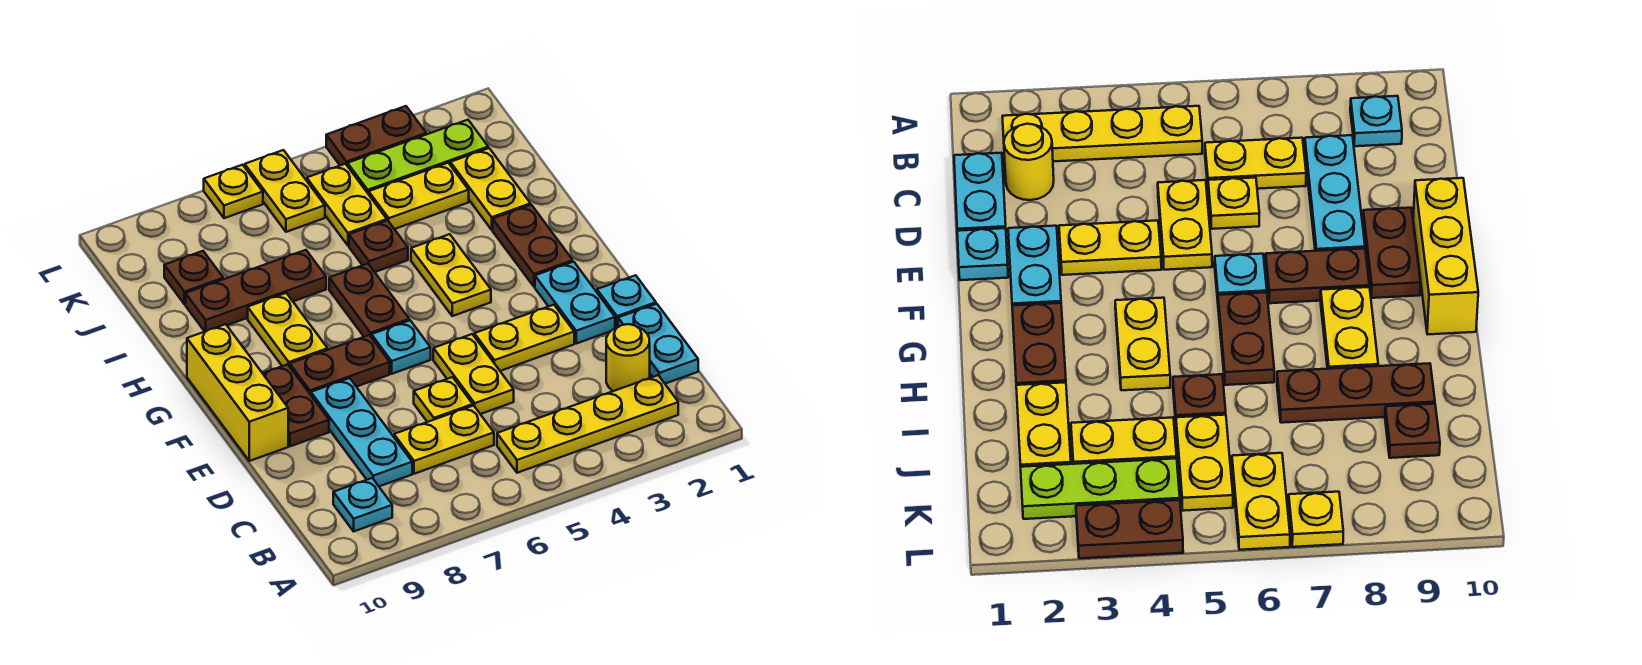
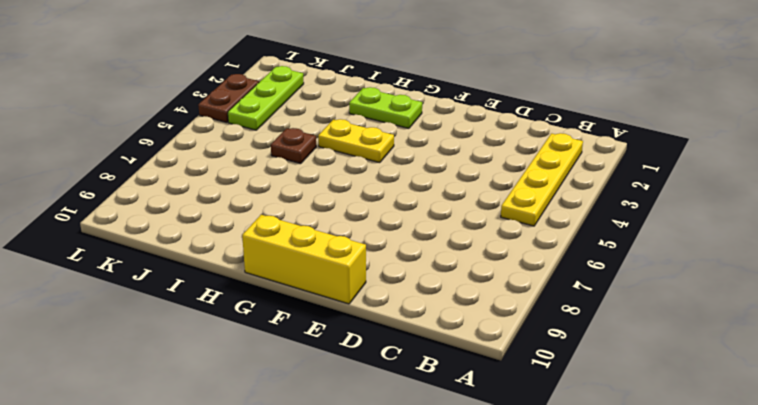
lime 1x2 plate [349,87,422,128] -> brown 1x2 plate [493,205,573,287]
none -> cyan 1x1 plate [333,478,392,531]
none -> cyan 1x2 plate [618,304,698,384]
none -> yellow 1x1 round brick [606,324,650,391]

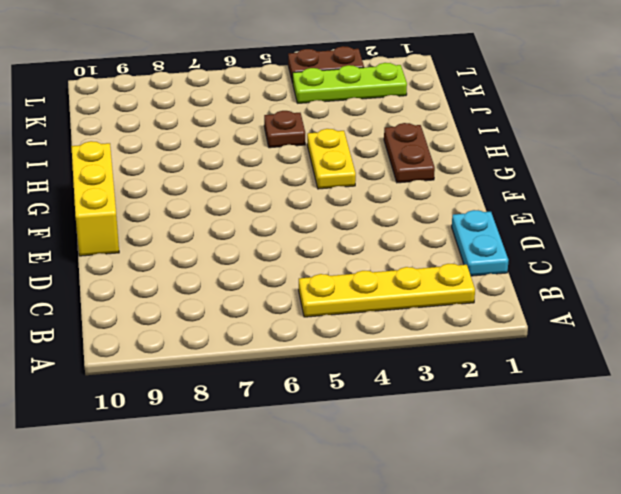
none -> cyan 1x1 plate [333,478,392,531]
none -> yellow 1x1 round brick [606,324,650,391]
none -> yellow 1x2 plate [394,405,494,474]

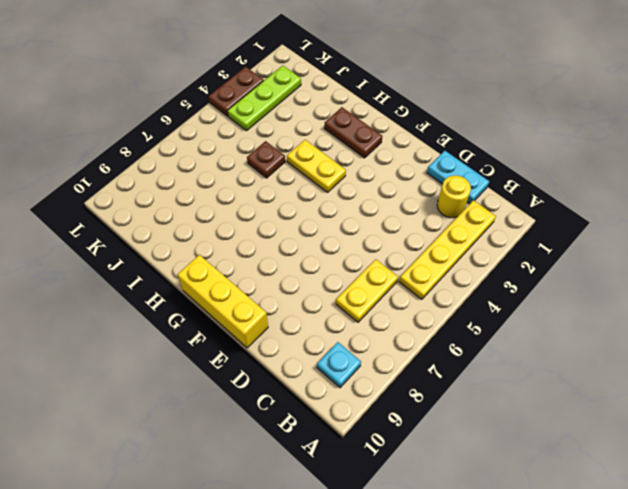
none -> cyan 1x3 plate [311,378,412,486]
none -> yellow 1x2 plate [433,334,514,414]
none -> yellow 1x1 plate [414,377,473,422]

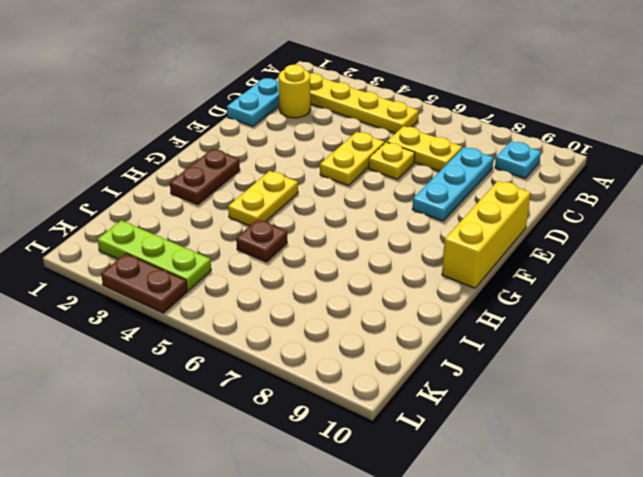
none -> cyan 1x1 plate [597,275,656,328]
none -> cyan 1x2 plate [535,262,615,343]
none -> yellow 1x2 plate [474,305,574,371]

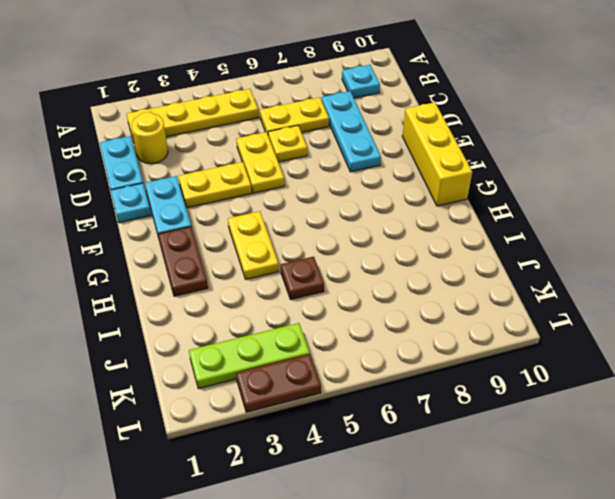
none -> brown 1x2 plate [263,364,329,446]
none -> cyan 1x1 plate [371,320,431,374]
none -> brown 1x2 plate [290,335,390,395]

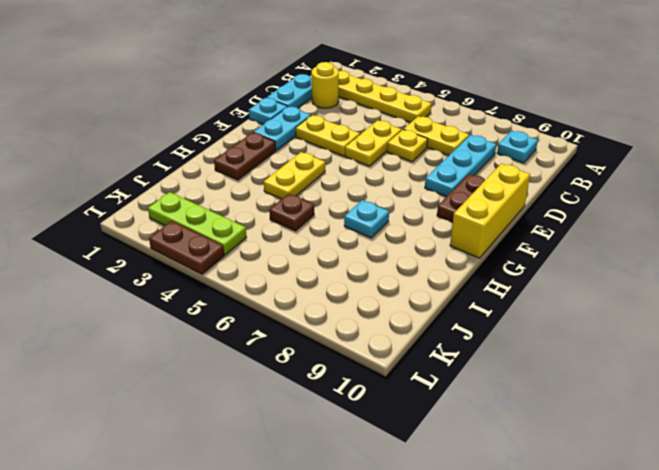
cyan 1x1 plate [344,200,389,238] -> cyan 1x1 plate moved to [371,320,431,374]
none -> brown 1x2 plate [290,335,390,395]
none -> brown 1x2 plate [329,264,409,337]
none -> yellow 1x2 plate [248,293,328,366]

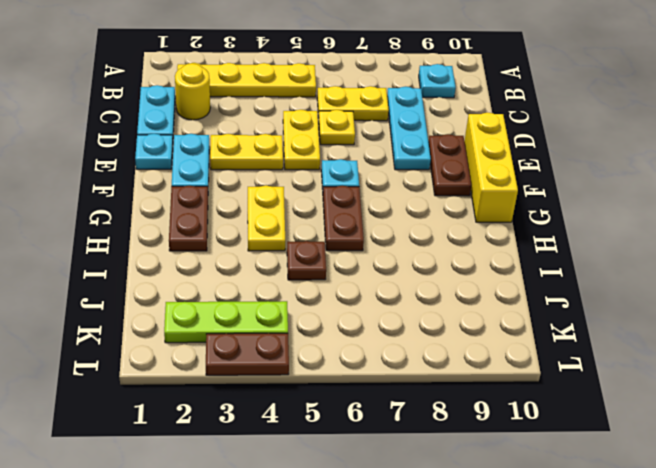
none -> brown 1x2 plate [290,335,390,395]
none -> yellow 1x2 plate [248,293,328,366]
none -> yellow 1x2 plate [450,148,531,230]

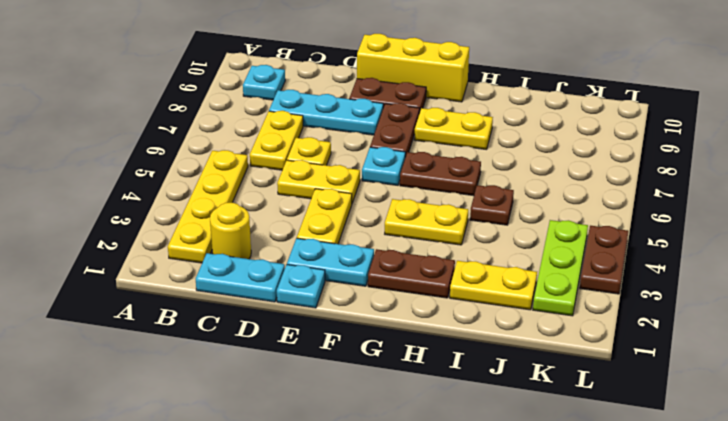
none -> brown 1x3 plate [186,250,326,331]
none -> yellow 1x2 plate [369,163,469,229]
none -> yellow 1x2 plate [307,164,387,246]

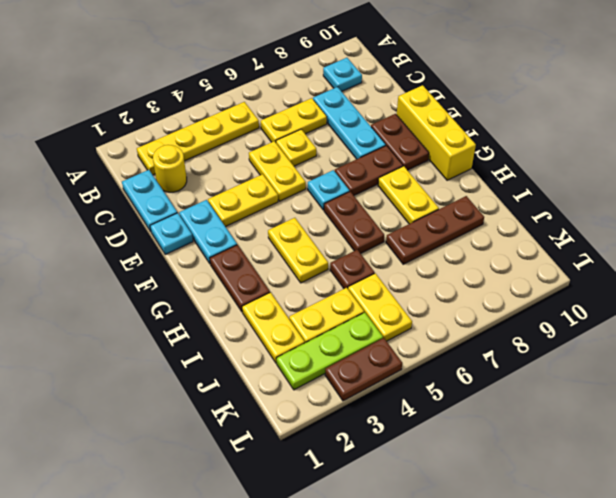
none -> brown 1x1 plate [164,251,223,304]
none -> yellow 1x2 plate [245,150,325,232]
none -> yellow 1x1 plate [204,165,263,218]

